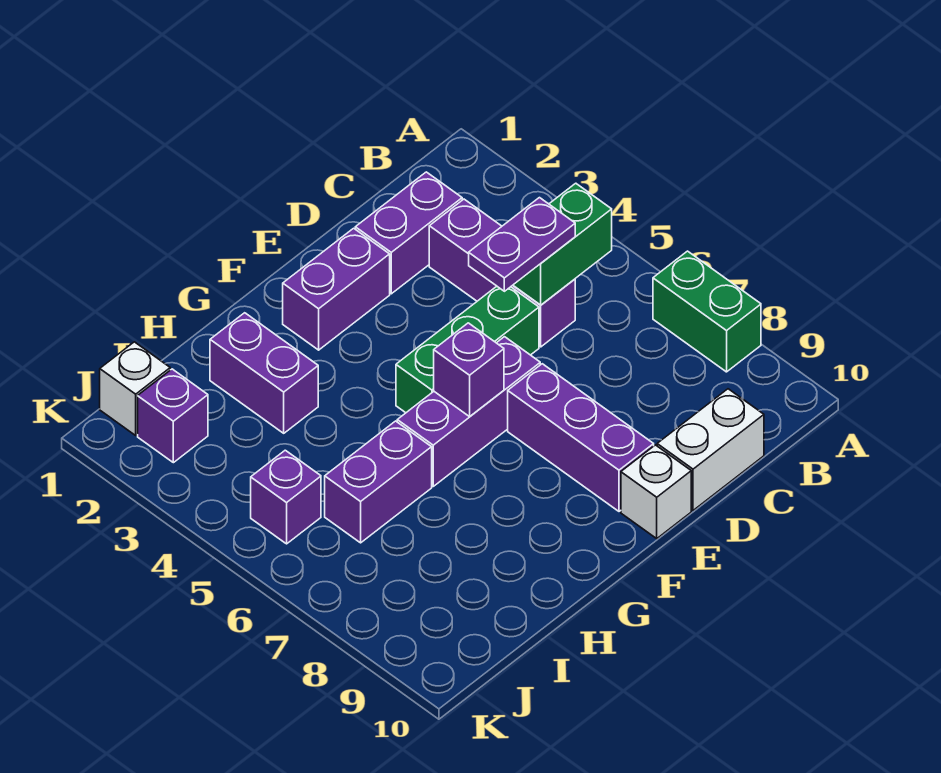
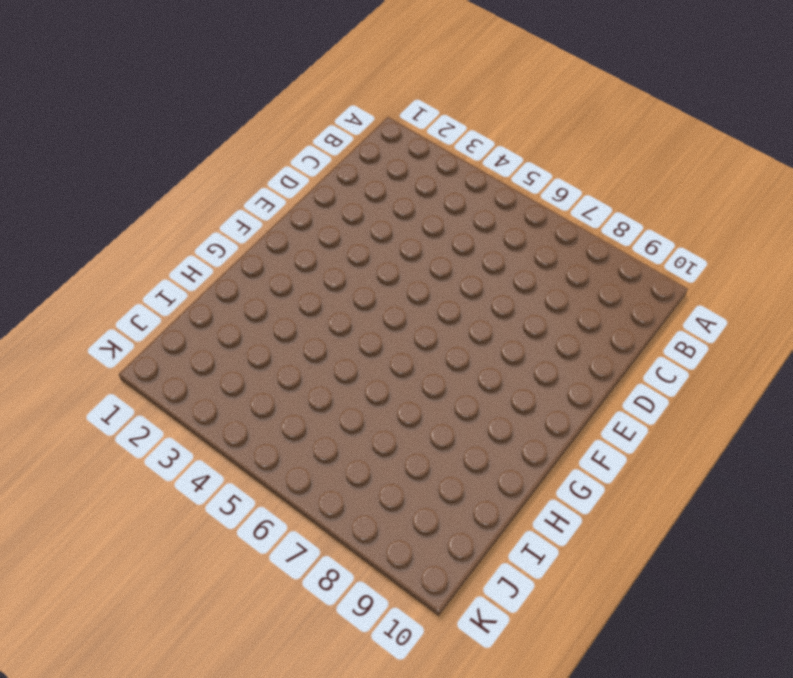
none -> green 1x2 brick [653,251,761,372]
none -> purple 1x2 brick [355,172,462,294]
none -> purple 1x3 brick [429,199,575,347]

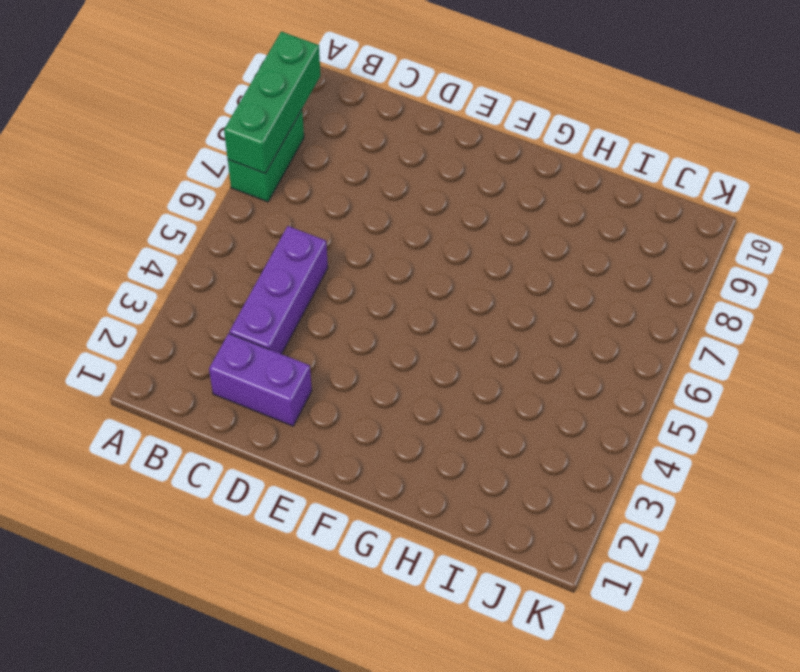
green 1x3 brick [224,32,321,173] -> green 1x3 brick turned to [396,286,539,413]
none -> white 1x2 brick [657,389,764,510]
none -> purple 1x2 brick [283,228,390,350]
none -> purple 1x3 brick [397,337,540,486]

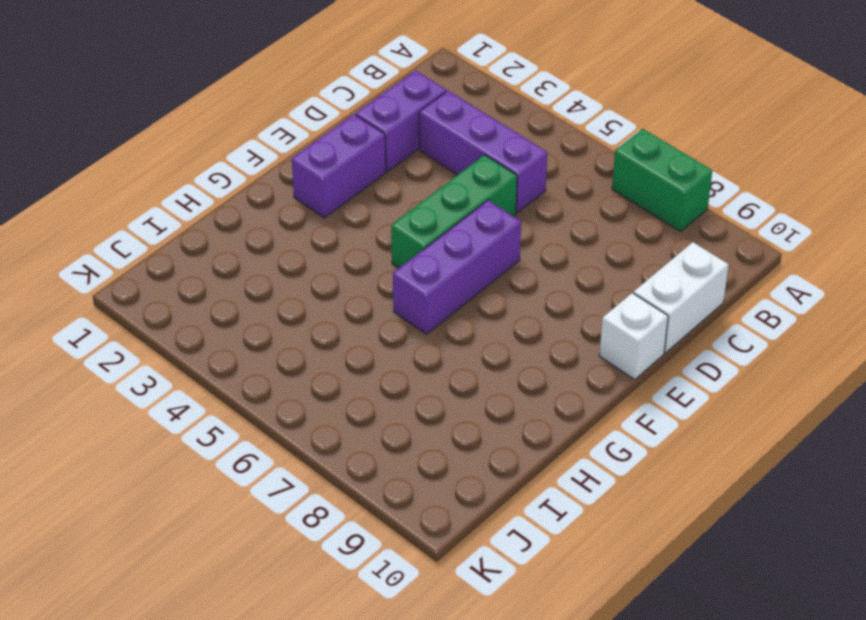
none -> purple 1x3 brick [508,364,654,511]
none -> purple 1x2 brick [210,313,318,433]
none -> purple 1x2 brick [325,421,432,543]

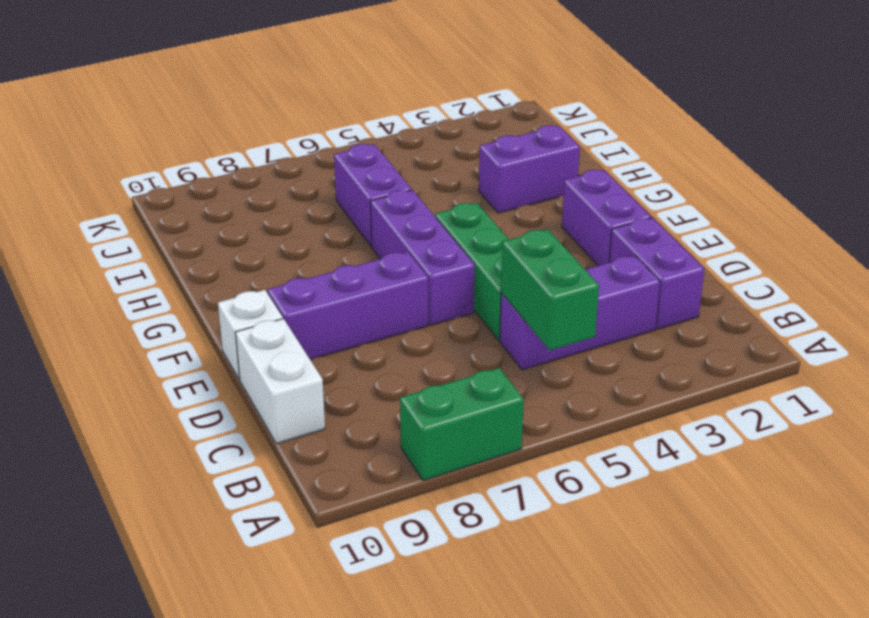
none -> white 1x1 brick [100,342,170,435]
none -> purple 1x1 brick [138,369,208,463]
none -> purple 1x1 brick [251,450,321,544]

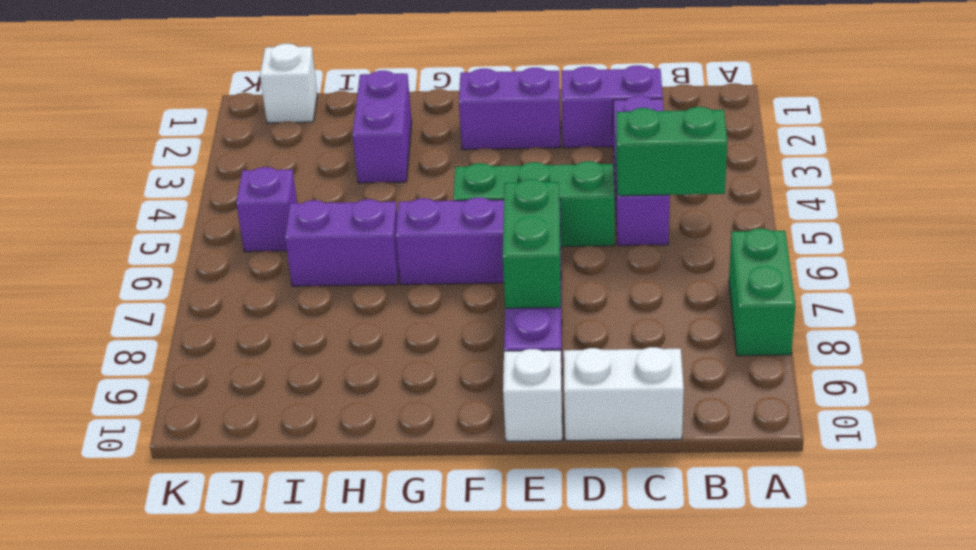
green 1x2 brick [503,179,561,308] -> none
none -> purple 1x1 brick [138,369,208,463]
none -> purple 1x1 brick [434,323,504,417]
none -> purple 1x2 plate [469,198,575,291]

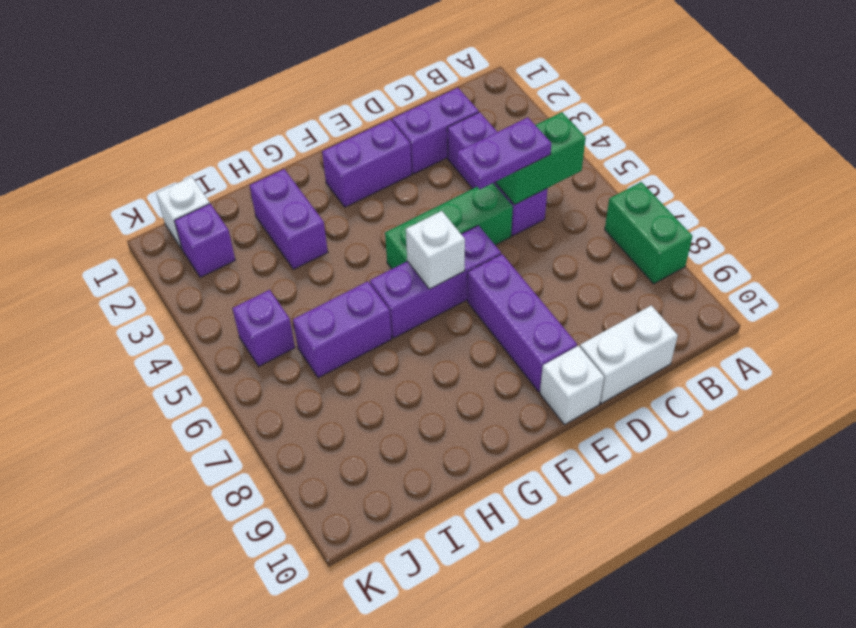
white 1x1 brick [406,211,465,289] -> purple 1x1 brick [434,323,504,417]

